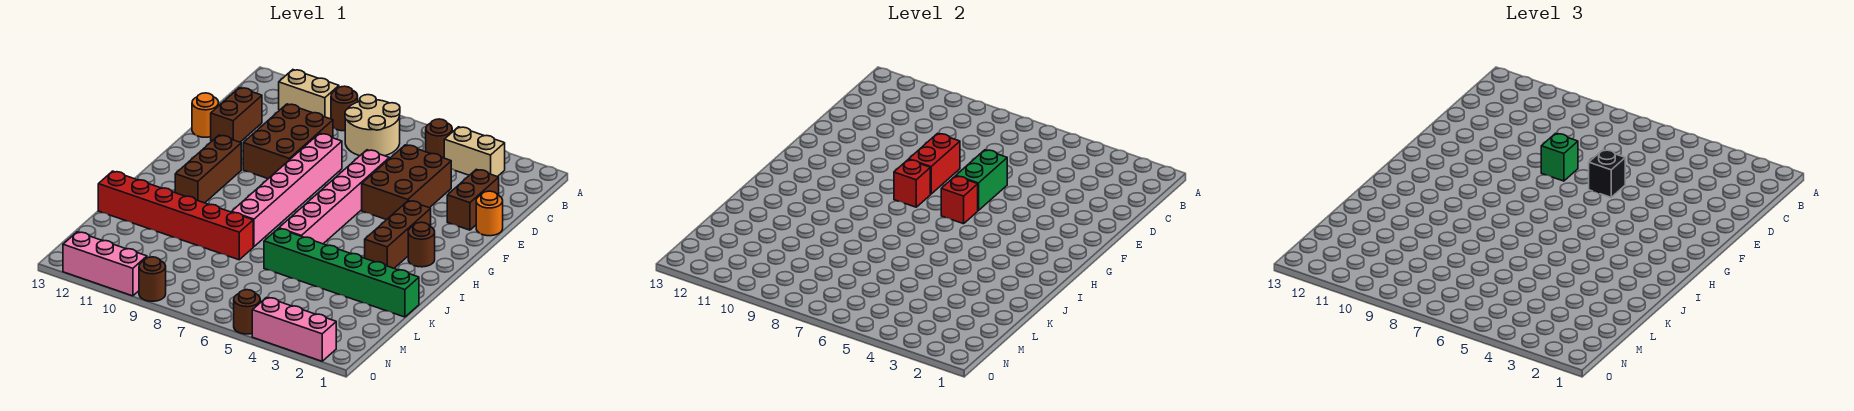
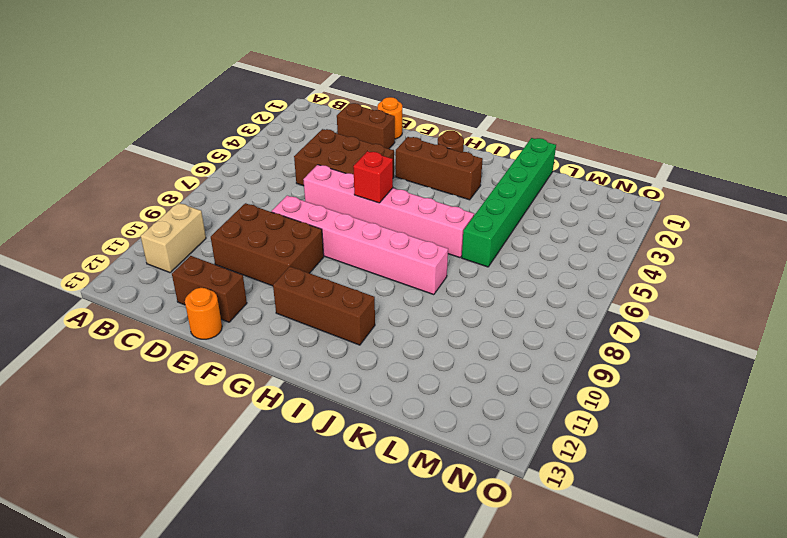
none -> tan 1x2 brick [444,127,505,177]
none -> brown 1x1 round brick [426,119,452,158]
none -> tan 2x2 round brick [345,95,400,156]

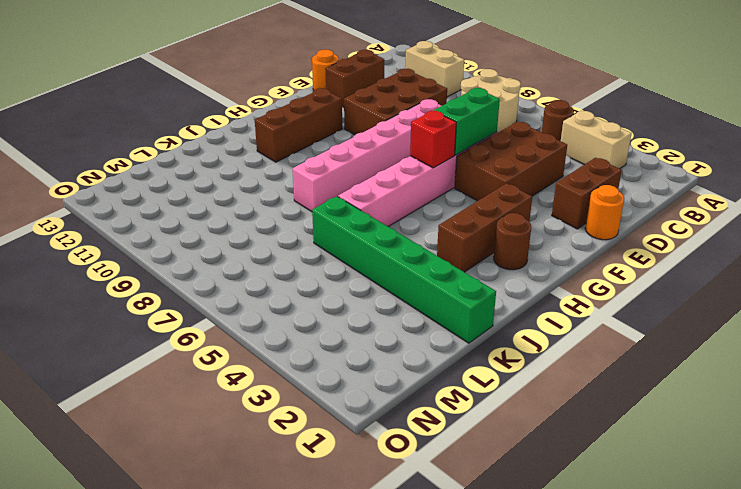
none -> brown 1x1 round brick [331,86,358,131]
none -> red 1x6 brick [98,171,253,260]
none -> pink 1x3 brick [252,297,336,361]

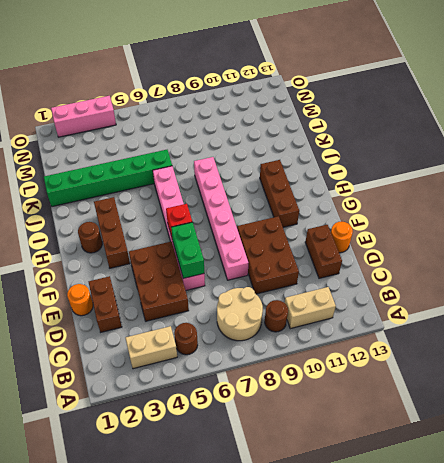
none -> red 1x6 brick [98,171,253,260]
none -> brown 1x1 round brick [234,290,260,334]
none -> brown 1x1 round brick [139,257,166,301]

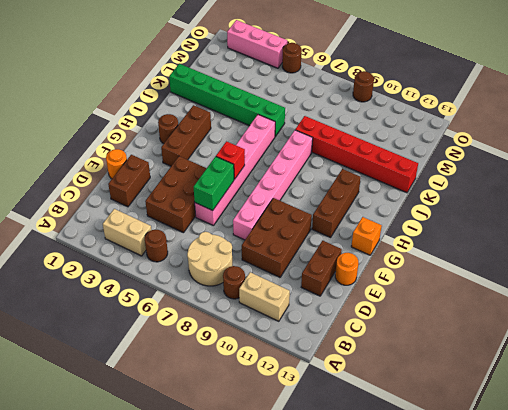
orange 1x1 brick [351,217,382,255] -> none
none -> pink 1x3 brick [63,232,147,296]
none -> red 1x2 brick [909,133,960,194]
none -> red 1x1 brick [894,160,930,207]

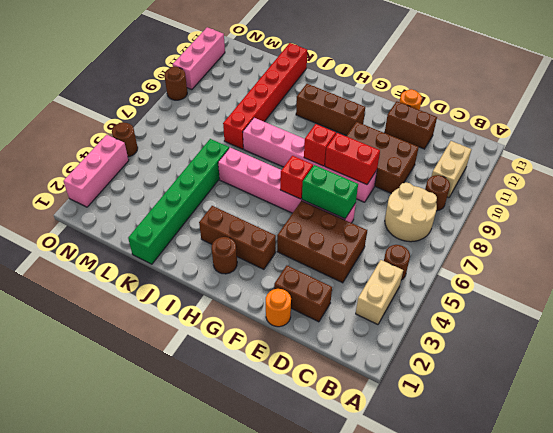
none -> black 1x1 brick [1589,150,1625,197]
none -> green 1x1 brick [1541,133,1578,181]

